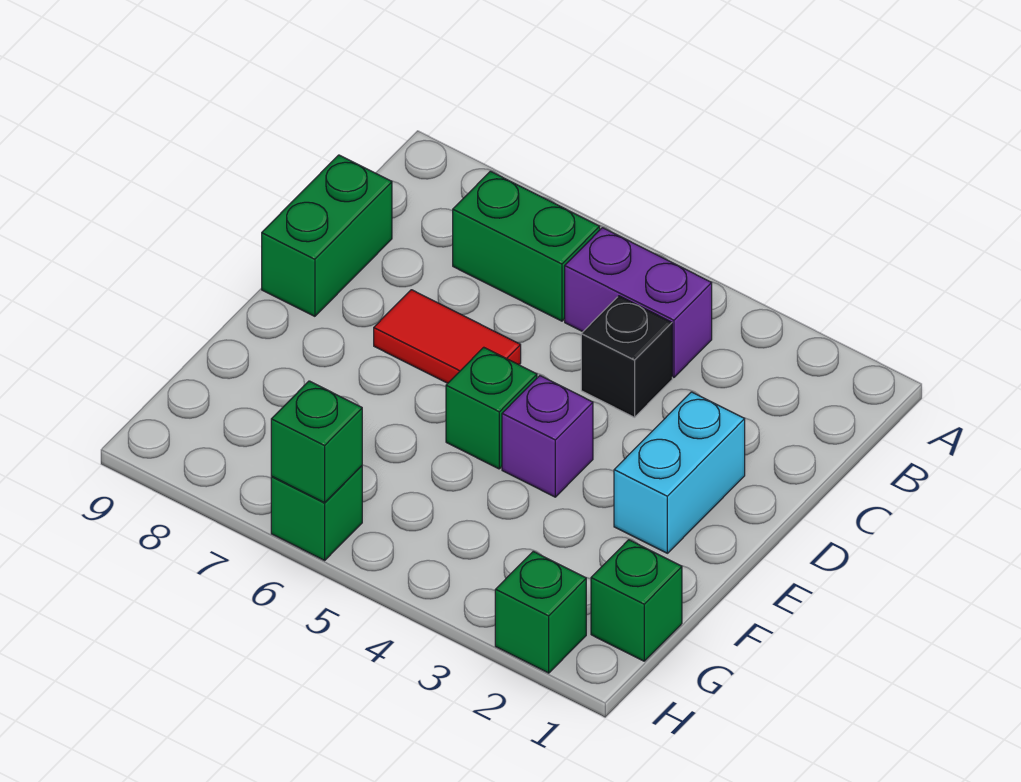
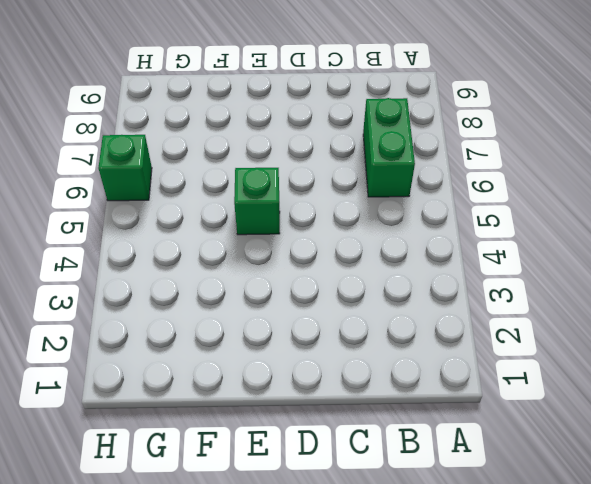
none -> purple 1x2 brick [565,228,712,377]
none -> black 1x1 brick [581,296,672,417]
none -> green 1x2 brick [262,155,392,316]

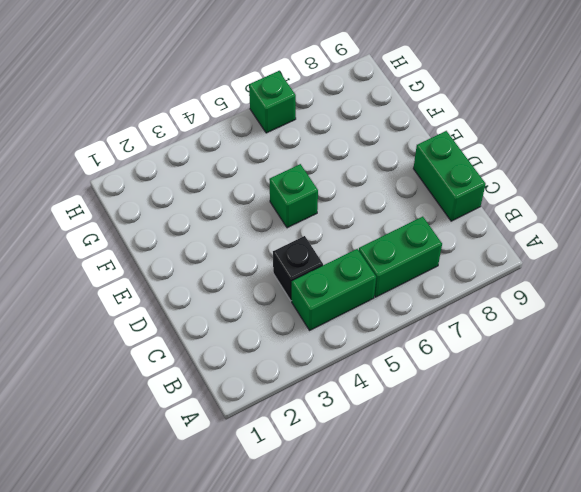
green 1x2 brick [292,249,376,330] -> purple 1x2 brick [565,228,712,377]
none -> cyan 1x2 brick [614,392,745,553]
none -> red 1x2 tile [374,290,521,383]
none -> purple 1x1 brick [502,376,593,497]

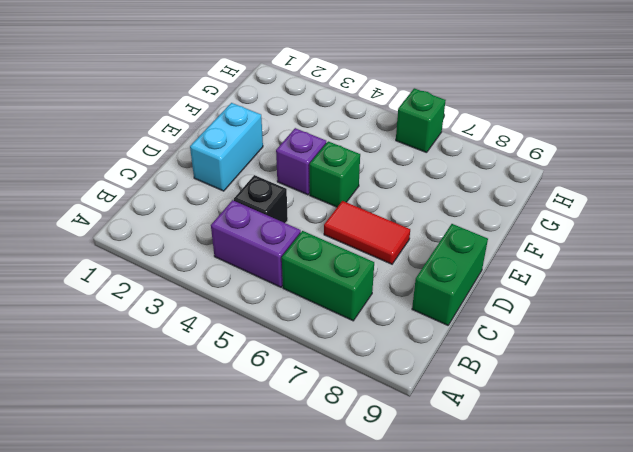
none -> green 1x1 brick [591,540,682,661]
none -> green 1x1 brick [495,551,586,673]
none -> green 1x1 brick [271,381,362,503]

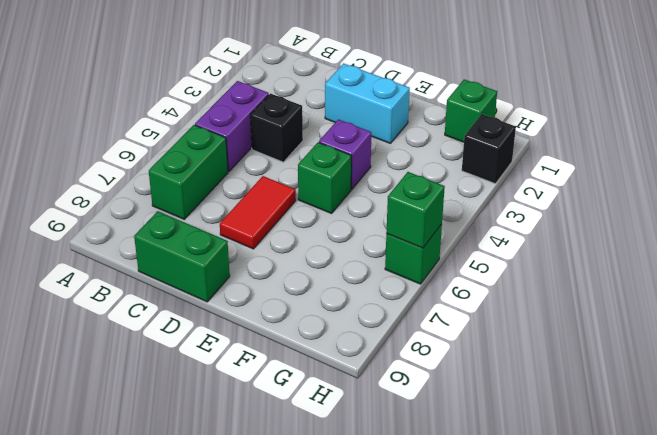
black 1x1 brick [462,114,516,184] -> green 1x1 brick [495,551,586,673]

